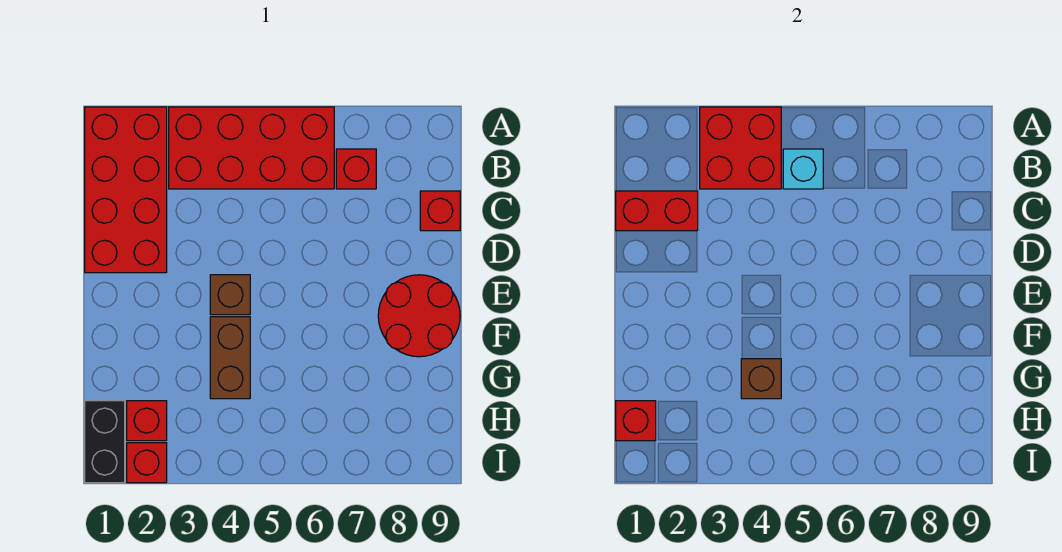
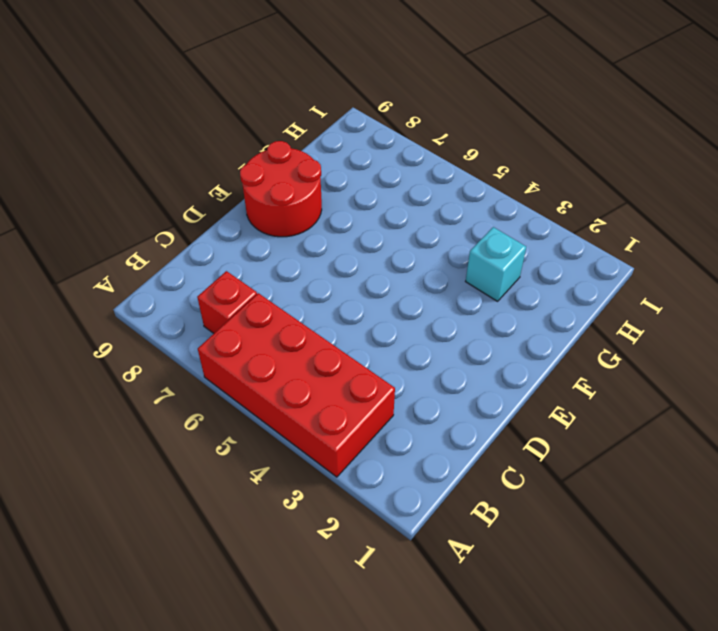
cyan 1x1 brick [466,227,526,301] -> cyan 1x1 brick moved to [783,149,823,189]
none -> red 2x4 brick [85,107,167,273]
none -> red 1x1 brick [420,191,460,231]
none -> brown 1x1 brick [210,275,250,315]

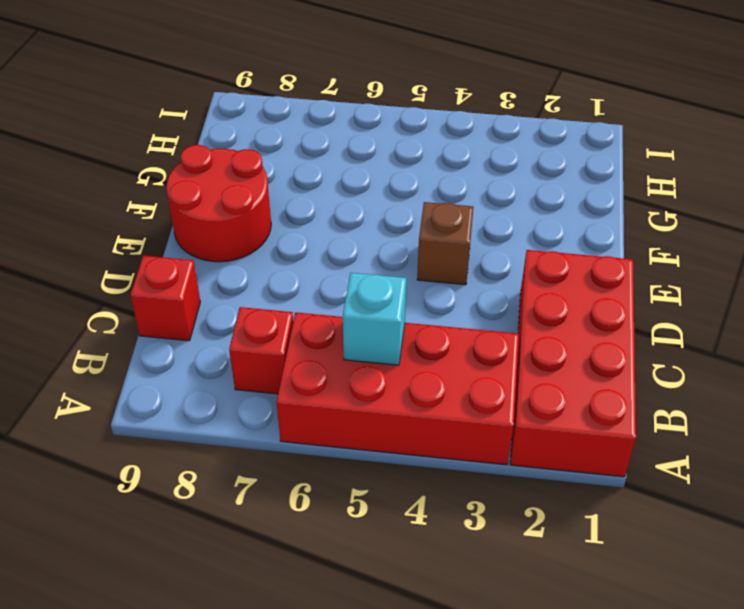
none -> brown 1x2 brick [210,317,250,399]
none -> black 1x2 brick [85,401,125,483]
none -> red 1x1 brick [127,401,167,441]

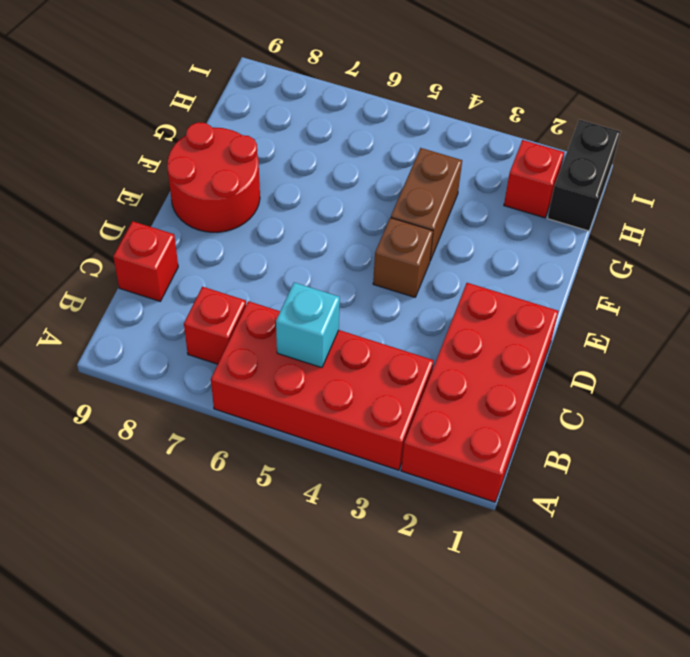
none -> red 1x1 brick [127,443,167,483]
none -> red 2x2 brick [700,107,781,189]
none -> red 1x2 brick [616,191,698,231]

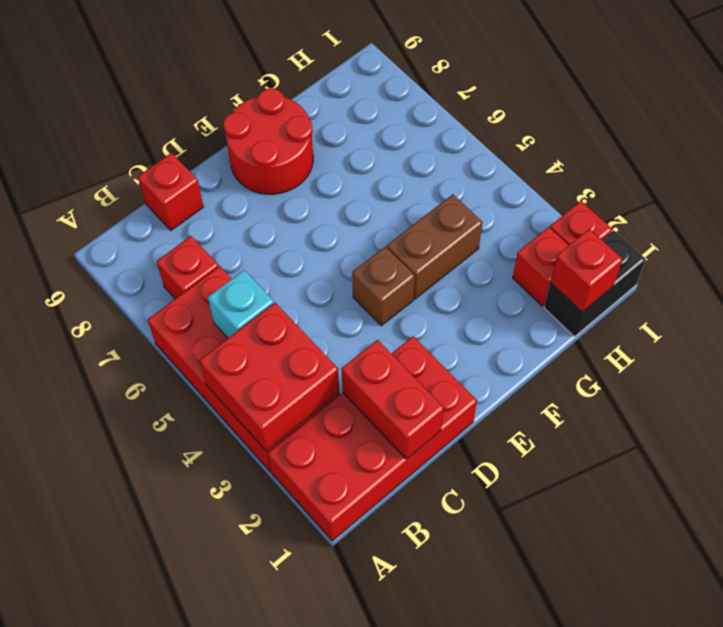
none -> brown 1x1 brick [741,359,781,399]

